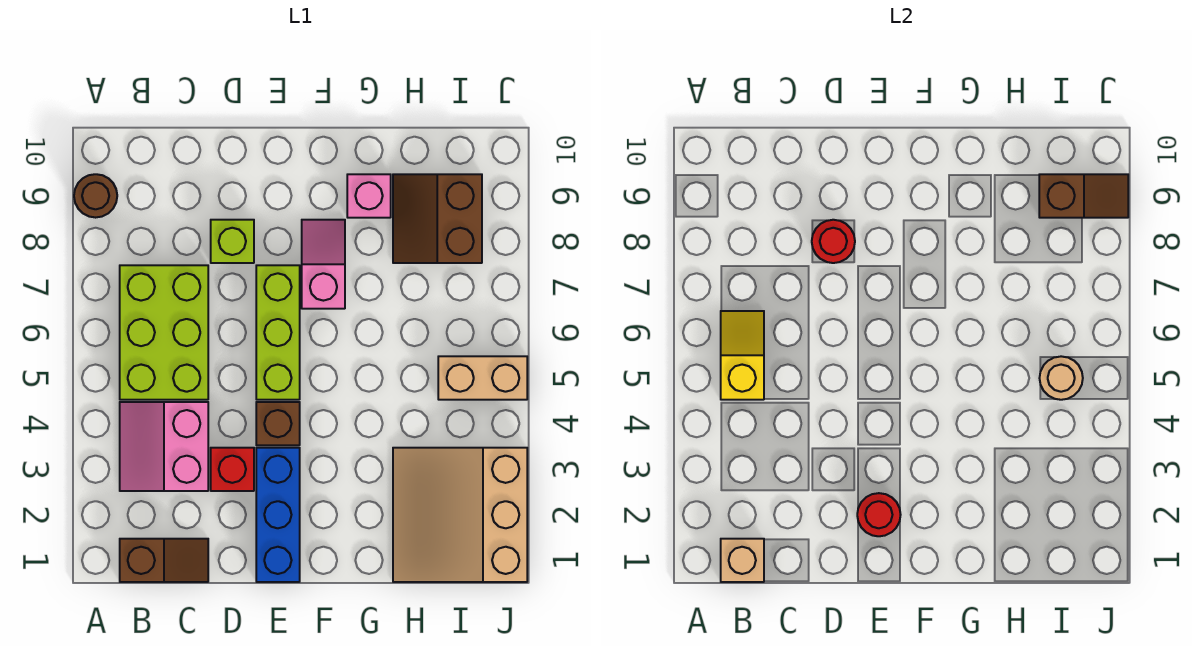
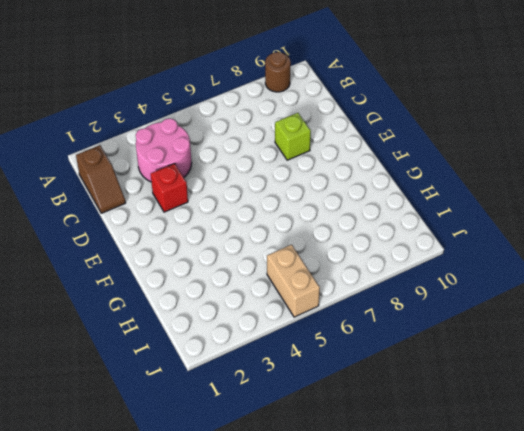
pink 2x2 round brick [136,118,192,182] -> pink 2x2 slope [120,402,208,491]
none -> lime 2x3 brick [120,265,208,400]
none -> blue 1x3 brick [256,448,300,582]
none -> brown 1x1 brick [256,402,300,445]

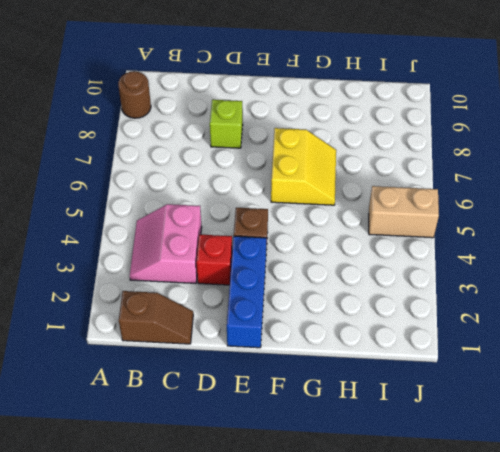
yellow 2x2 slope [271,128,336,205] -> pink 1x2 slope [302,220,345,309]
none -> lime 2x3 brick [120,265,208,400]
none -> lime 1x3 brick [256,265,300,400]
none -> pink 1x1 brick [347,174,391,218]

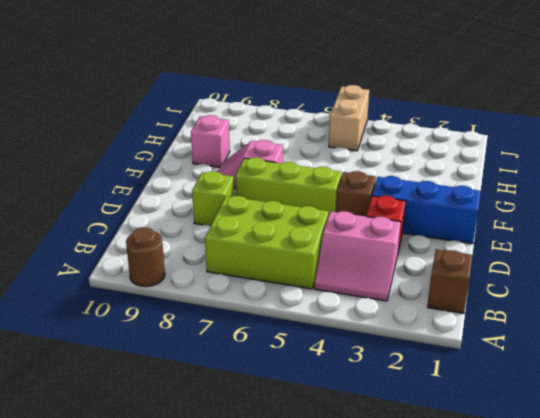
none -> tan 3x3 slope [393,448,527,582]
none -> brown 2x2 slope [393,174,482,263]
none -> tan 1x1 brick [721,539,764,582]

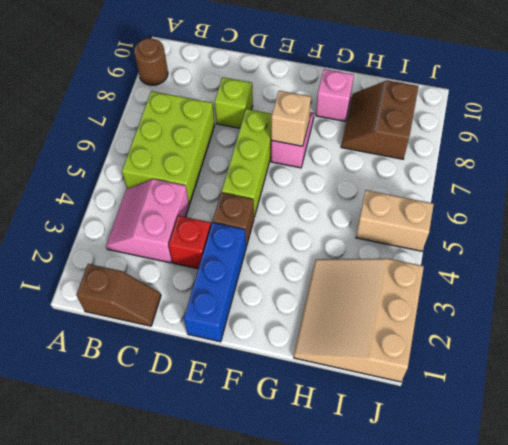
tan 1x1 brick [271,91,311,146] -> tan 1x1 brick moved to [721,539,764,582]
none -> yellow 1x2 slope [721,311,764,400]
none -> red 1x1 round brick [812,220,855,263]
none -> red 1x1 round brick [857,493,901,536]

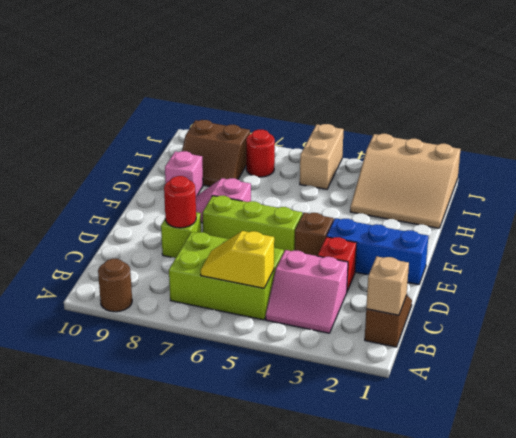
red 1x1 round brick [246,130,275,177] -> red 1x1 round brick moved to [857,493,901,536]
none -> tan 1x1 round brick [1040,356,1083,400]
none -> brown 1x2 slope [1039,174,1128,218]

